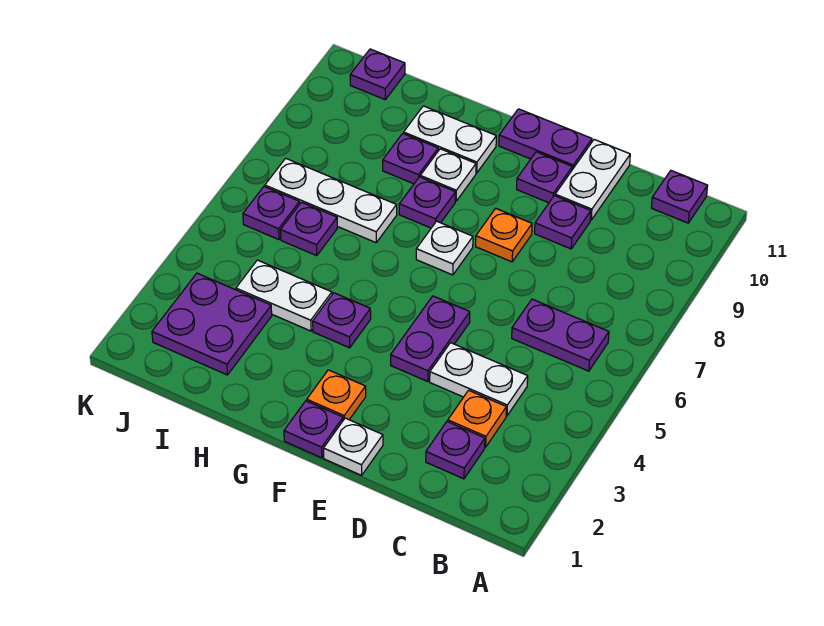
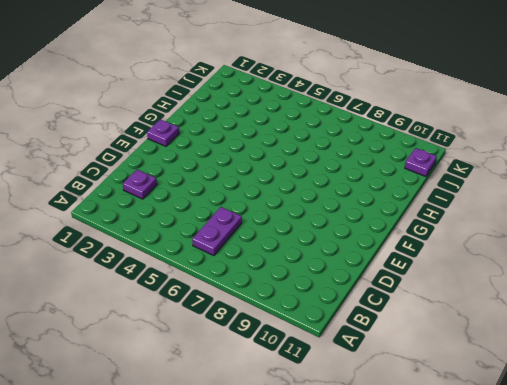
none -> purple 1x1 plate [651,171,708,223]
none -> orange 1x1 plate [448,390,506,447]
none -> white 1x2 plate [430,343,528,416]

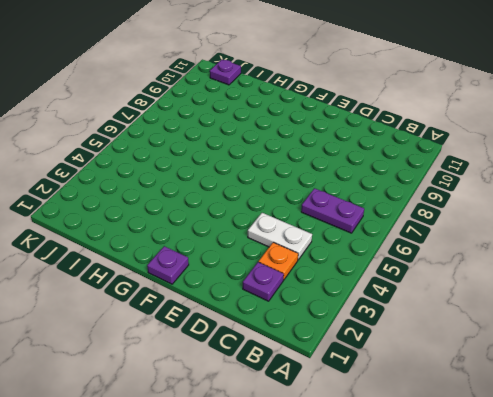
none -> purple 1x1 plate [651,171,708,223]
none -> purple 1x1 plate [535,196,591,249]
none -> white 1x2 plate [555,140,630,220]

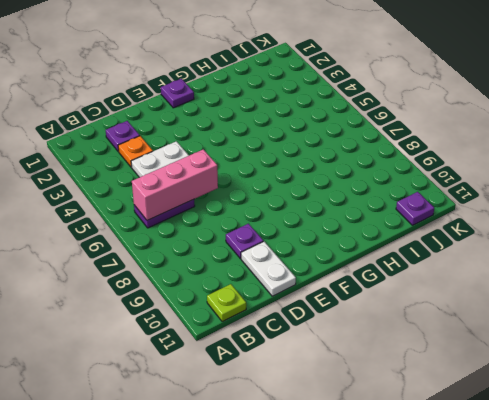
pink 1x3 brick [132,149,218,220] -> none
lime 1x1 plate [207,284,246,322] -> purple 1x1 plate [651,171,708,223]
none -> white 1x1 plate [324,418,383,475]
none -> purple 1x2 plate [391,296,470,382]
none -> orange 1x1 plate [476,208,532,262]

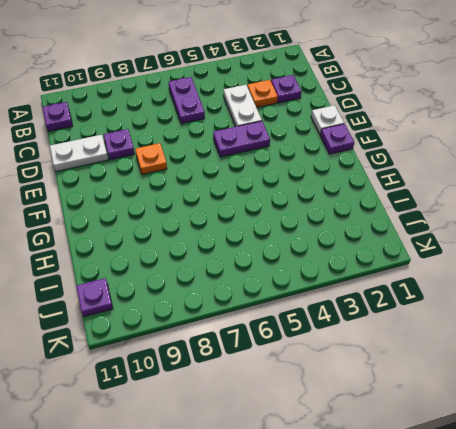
none -> purple 1x1 plate [517,152,572,203]
none -> purple 1x2 plate [499,109,592,170]
none -> orange 1x1 plate [307,370,366,420]

